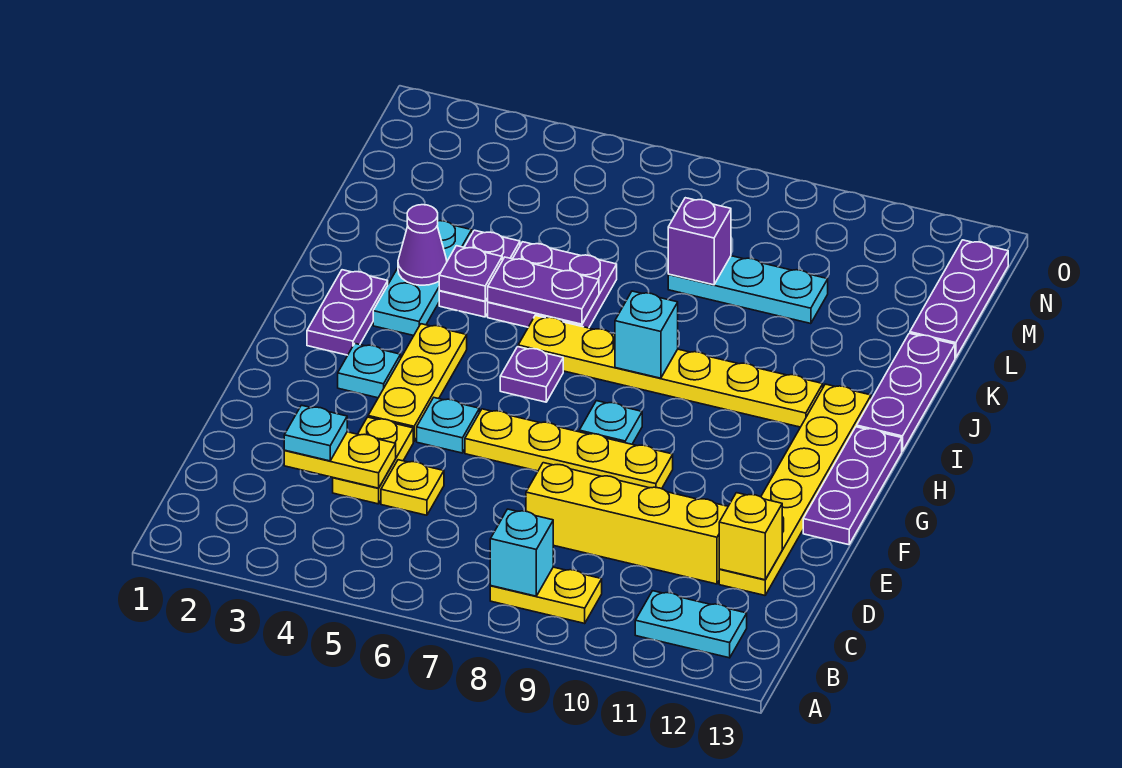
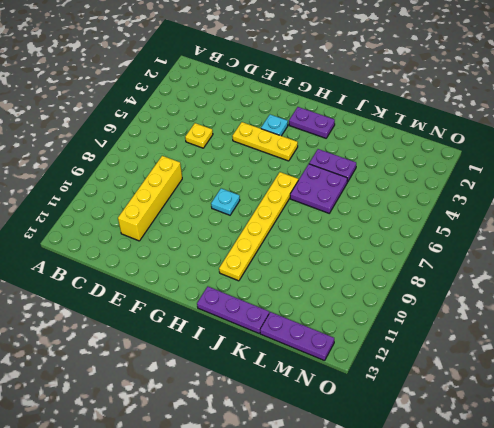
none -> yellow 1x2 plate [490,567,602,623]
none -> cyan 1x2 plate [635,591,747,658]
none -> yellow 1x2 plate [333,417,413,504]
none -> yellow 1x6 plate [719,384,871,595]

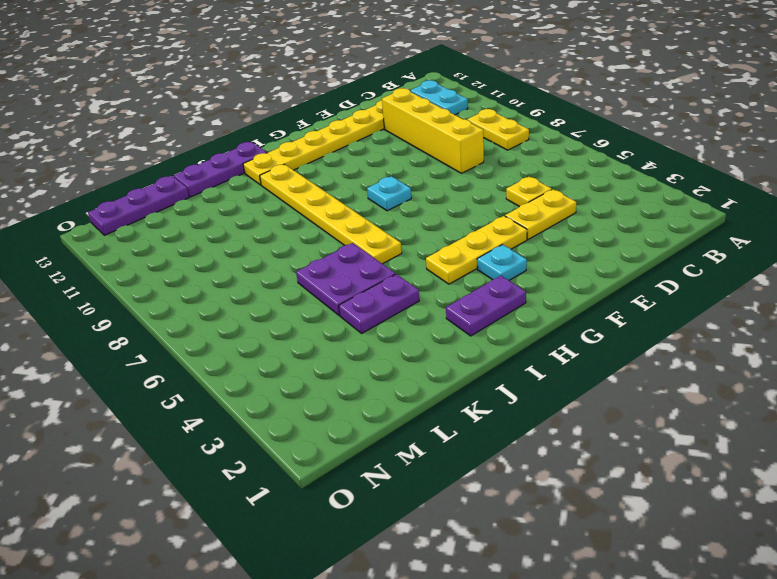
none -> cyan 1x1 plate [417,398,479,453]
none -> yellow 1x4 plate [465,409,673,489]
none -> purple 1x3 plate [803,427,902,545]
none -> purple 1x1 plate [500,347,563,402]

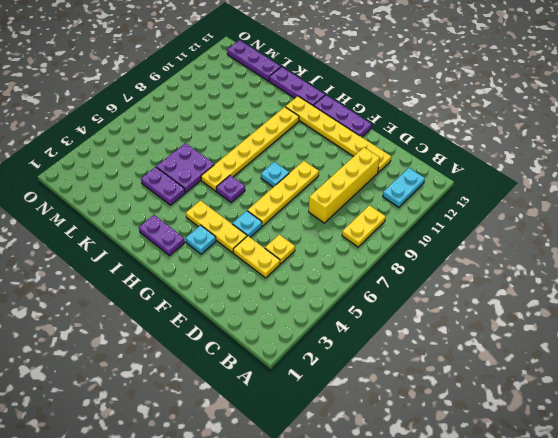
none -> cyan 1x3 plate [373,221,472,336]
none -> cyan 1x3 plate [668,256,828,324]
none -> cyan 1x1 brick [490,509,553,596]
none -> yellow 1x2 plate [284,432,396,488]

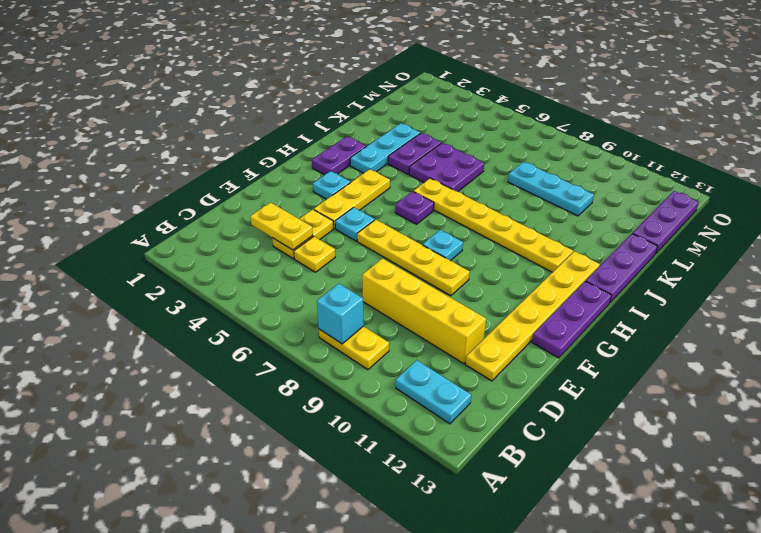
none -> yellow 1x1 brick [719,493,782,580]
none -> cyan 1x1 brick [615,291,678,378]
none -> purple 1x1 cone [398,205,447,285]
none -> purple 1x1 plate [439,246,502,301]

